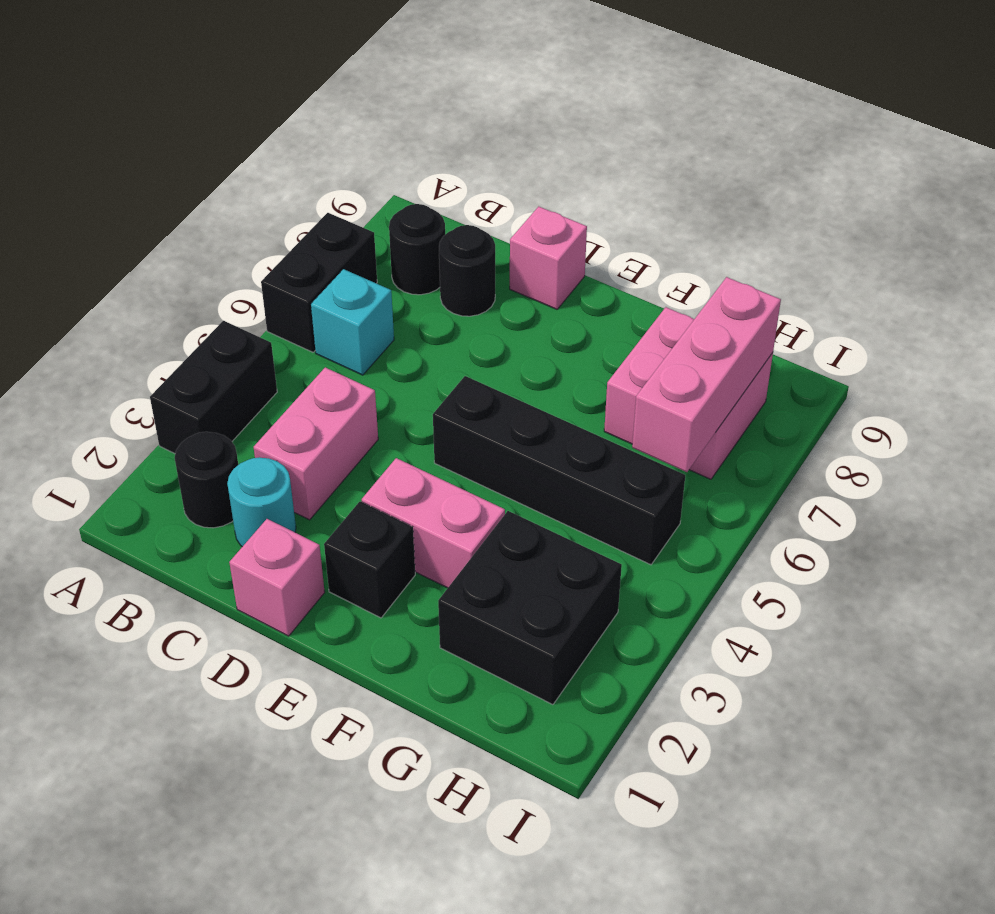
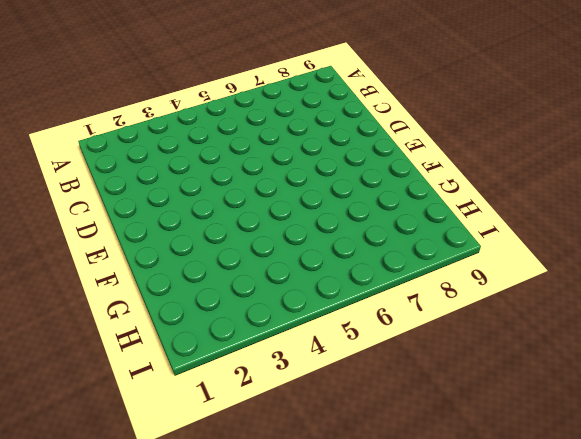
none -> black 1x2 brick [150,321,277,453]
none -> black 1x2 brick [261,213,377,352]
none -> black 1x1 round brick [175,432,238,528]

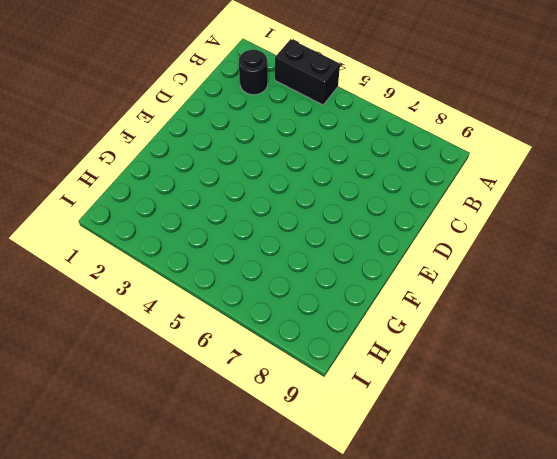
none -> black 1x2 brick [261,213,377,352]
none -> cyan 1x1 brick [311,269,394,375]
none -> black 1x1 round brick [389,204,445,295]

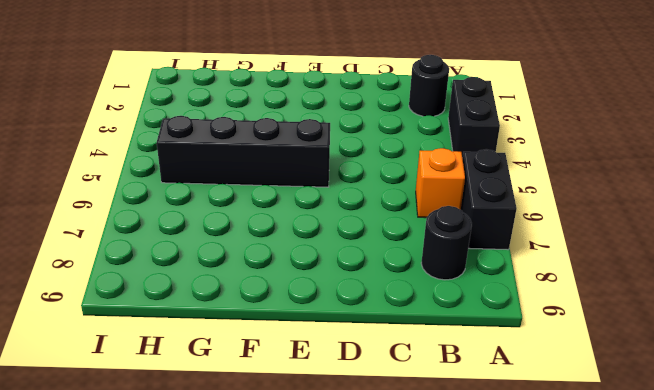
orange 1x1 brick [416,148,465,218] -> cyan 1x1 brick [311,269,394,375]
none -> cyan 1x1 round brick [227,457,296,547]
none -> pink 1x2 brick [254,367,378,520]
none -> black 1x1 round brick [439,225,495,316]

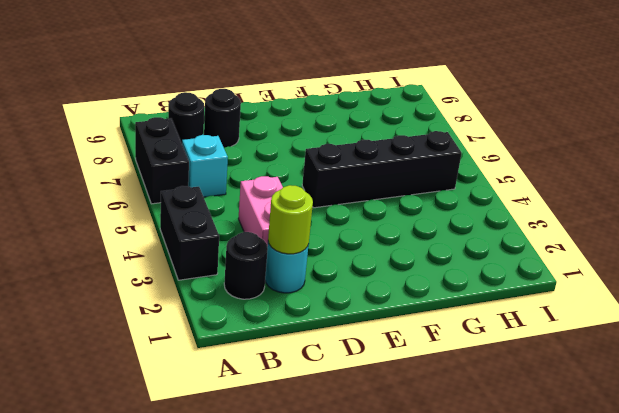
lime 1x1 round brick [268,185,313,254] -> none
none -> pink 1x1 brick [229,519,325,636]
none -> pink 1x1 brick [510,206,587,309]
none -> black 1x1 brick [324,502,415,618]

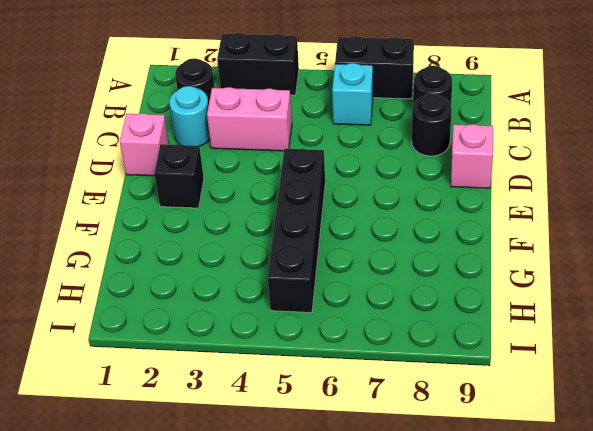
none -> pink 1x2 brick [362,458,505,588]
none -> black 2x2 brick [438,511,622,705]
none -> pink 2x2 brick [604,307,773,479]

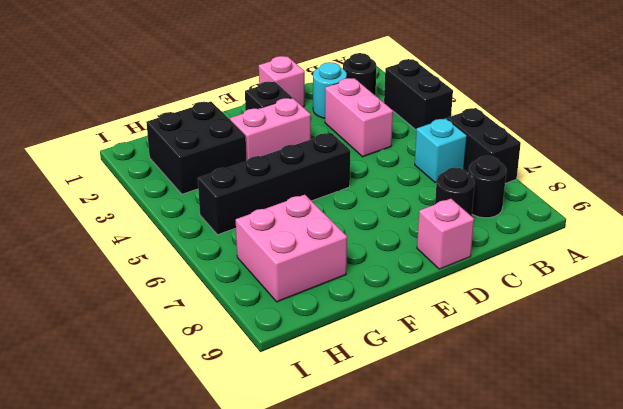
none -> pink 1x3 brick [632,277,781,472]

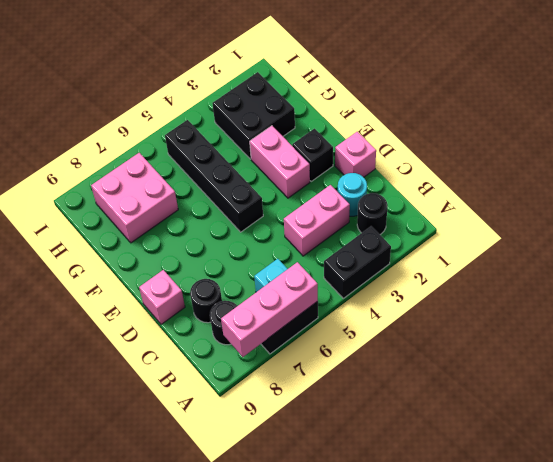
pink 1x3 brick [221,262,318,357] -> pink 1x3 brick moved to [632,277,781,472]

